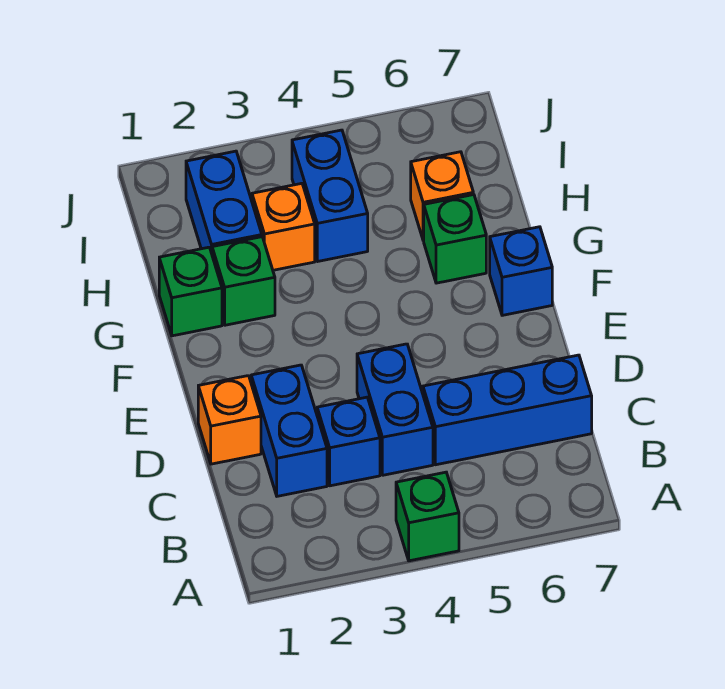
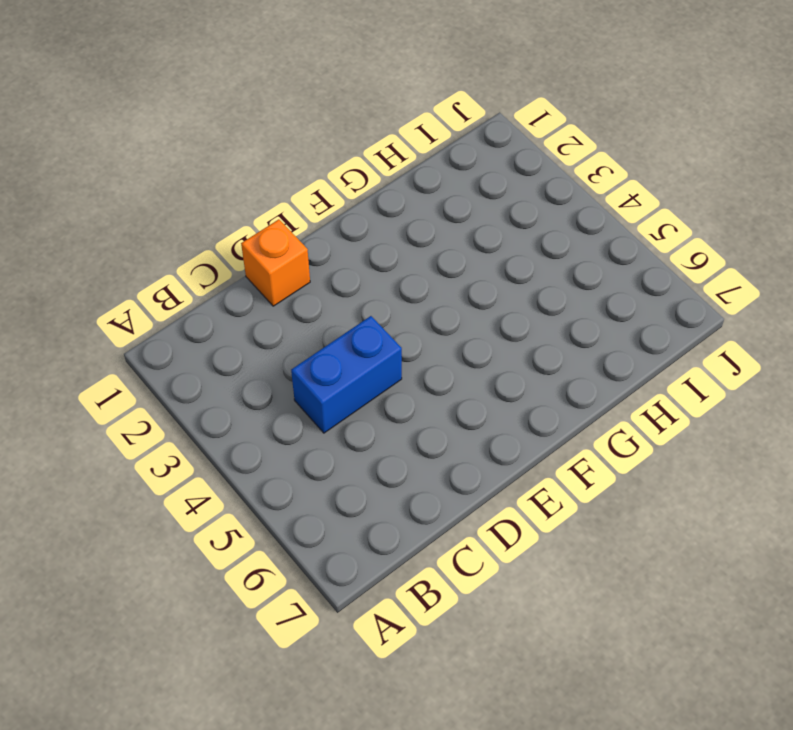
none -> green 1x1 brick [396,472,459,561]
none -> blue 1x2 brick [251,365,327,496]
none -> blue 1x1 brick [317,397,380,486]

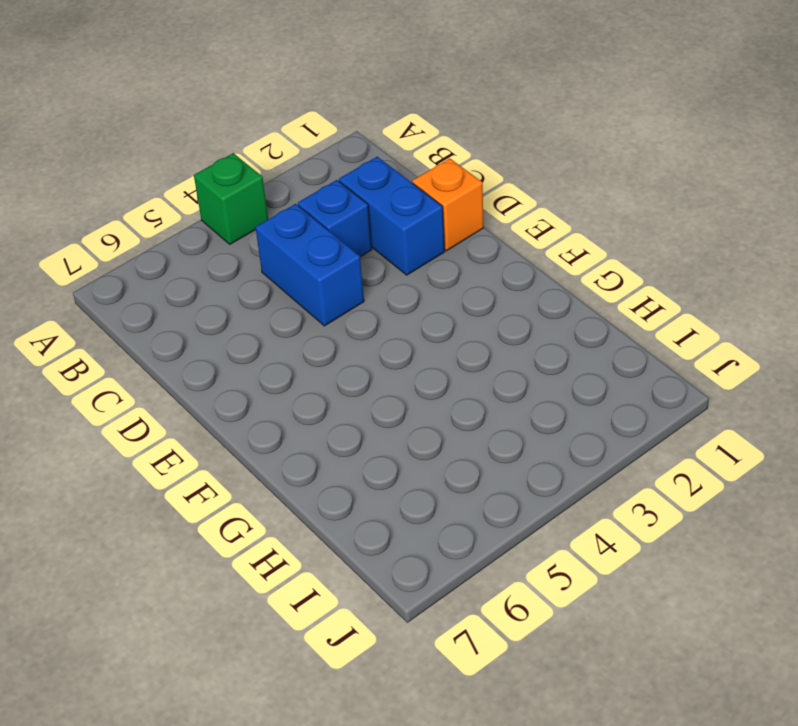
none -> blue 1x3 brick [423,355,592,465]
none -> blue 1x1 brick [490,227,552,315]
none -> green 1x1 brick [159,247,222,336]

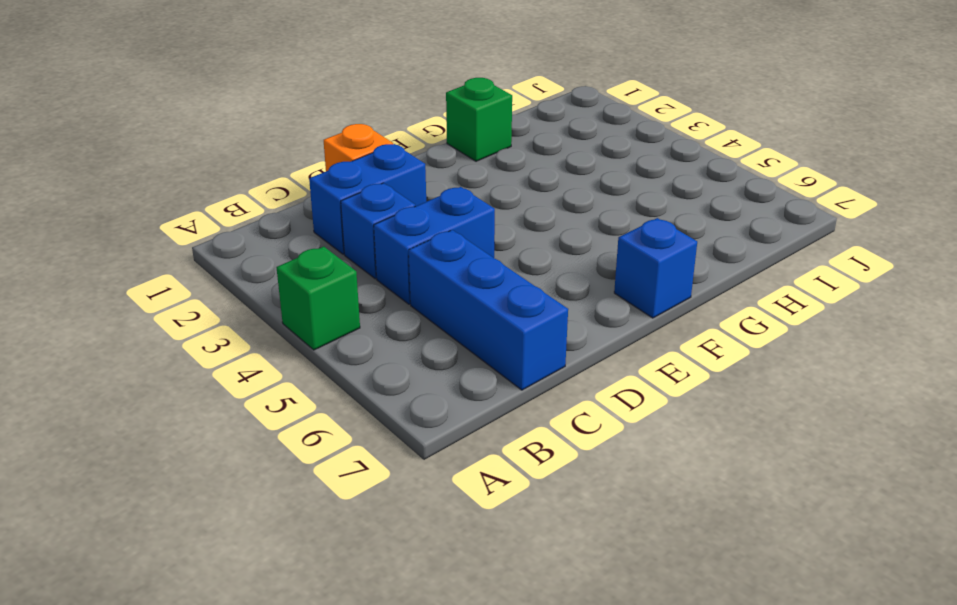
none -> green 1x1 brick [212,237,275,325]
none -> green 1x1 brick [424,195,486,283]
none -> blue 1x2 brick [186,151,262,253]

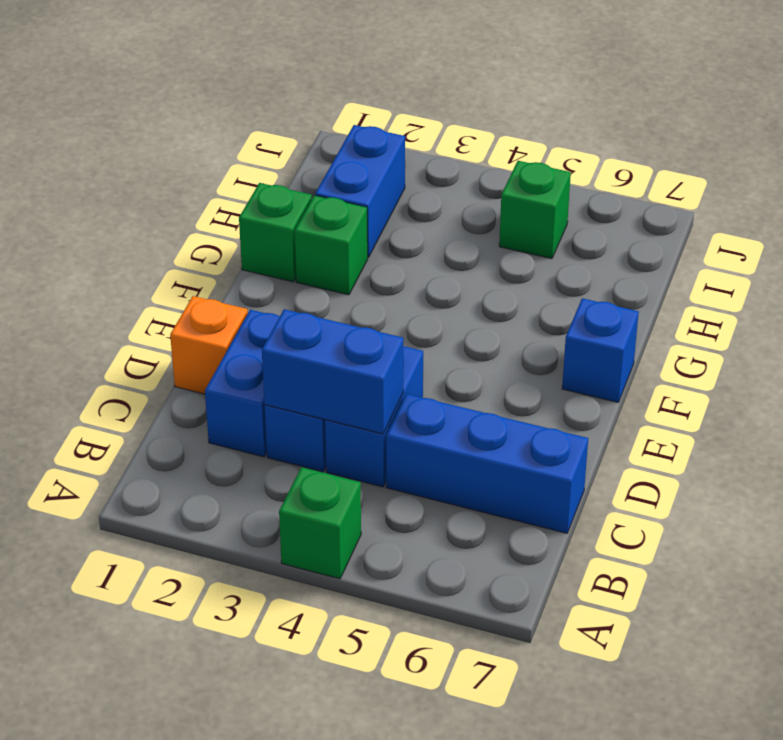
blue 1x2 brick [262,309,403,434] -> blue 1x2 brick turned to [292,130,368,261]
green 1x1 brick [499,161,571,259] -> green 1x1 brick moved to [424,195,486,283]
none -> orange 1x1 brick [252,183,315,270]
none -> orange 1x1 brick [411,152,473,240]

